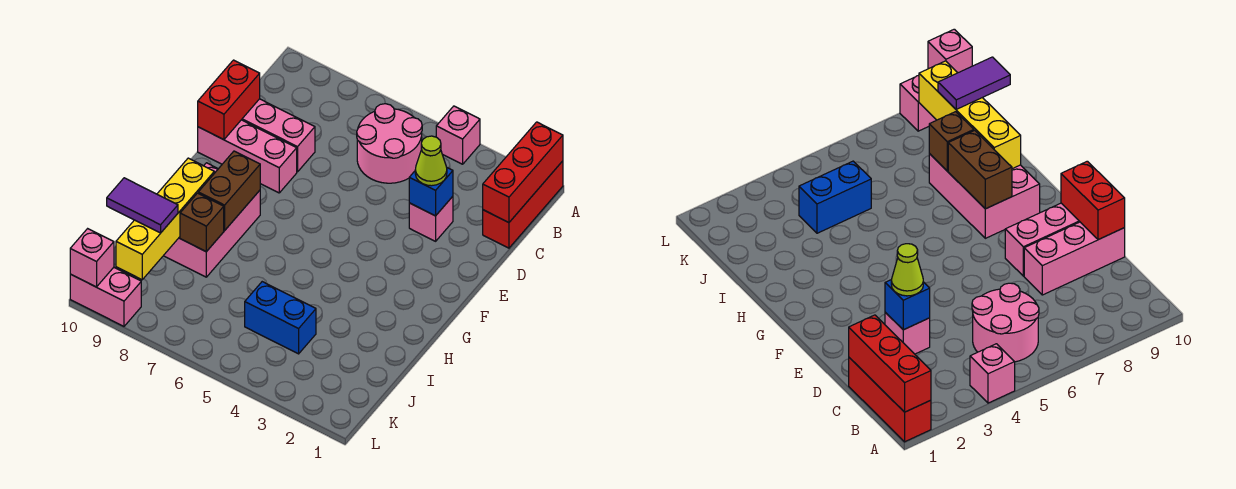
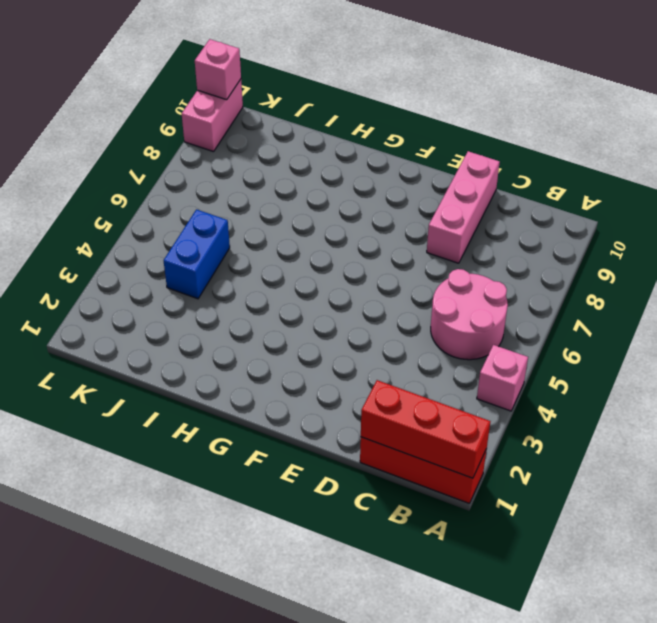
none -> pink 1x1 brick [409,196,453,241]
none -> pink 1x3 brick [198,120,297,193]
none -> pink 2x3 brick [164,163,260,277]

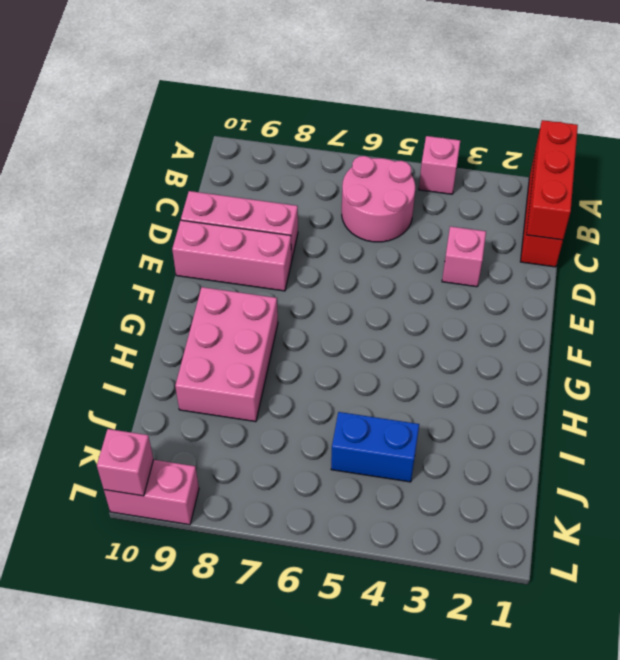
none -> blue 1x1 brick [409,168,453,216]
none -> red 1x2 brick [198,60,260,140]
none -> brown 1x2 brick [198,151,260,230]

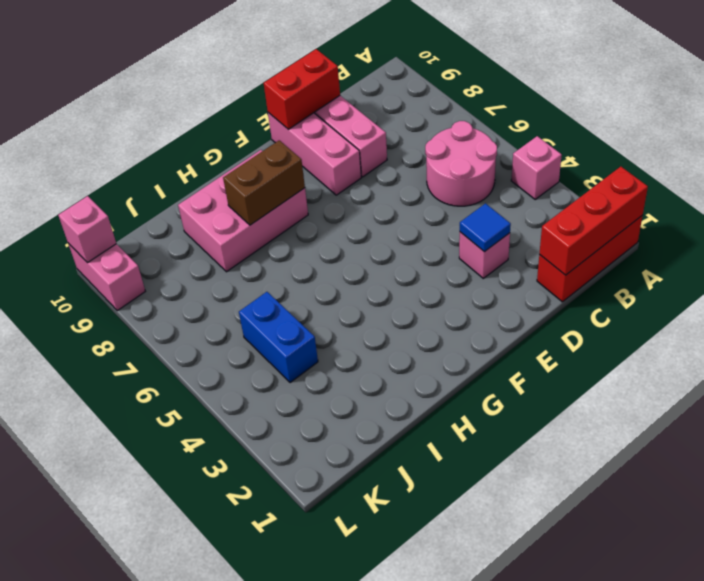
blue 1x1 tile [460,203,511,252] -> blue 1x1 brick [409,168,453,216]
none -> yellow 1x4 brick [116,158,214,280]
none -> brown 1x1 brick [180,193,224,252]
none -> lime 1x1 cone [415,136,447,186]

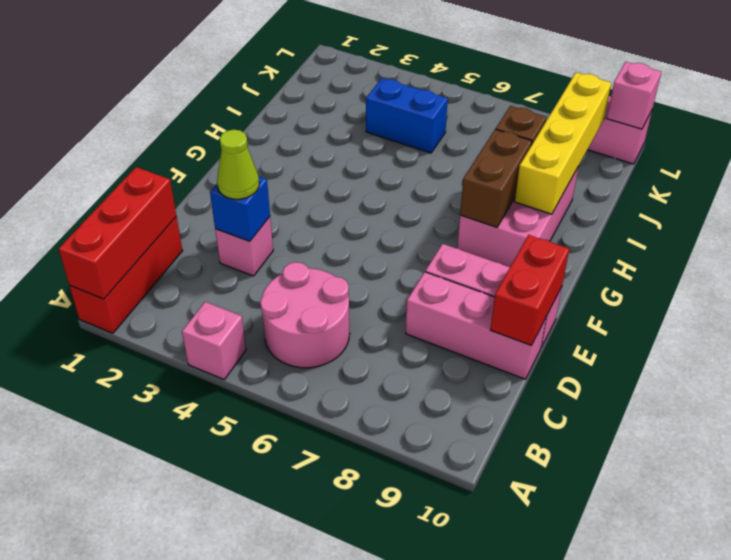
none -> purple 1x2 tile [107,178,178,233]

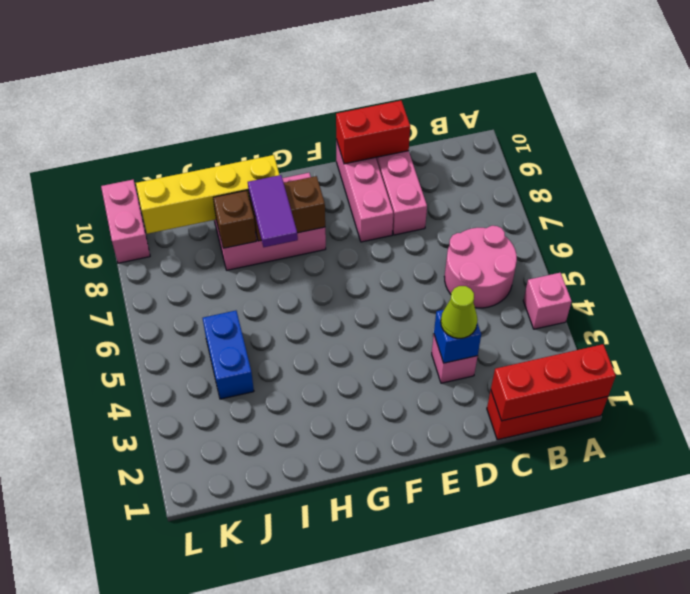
purple 1x2 tile [248,175,298,247] -> purple 1x2 tile moved to [107,178,178,233]
none -> pink 1x1 brick [70,229,114,287]

